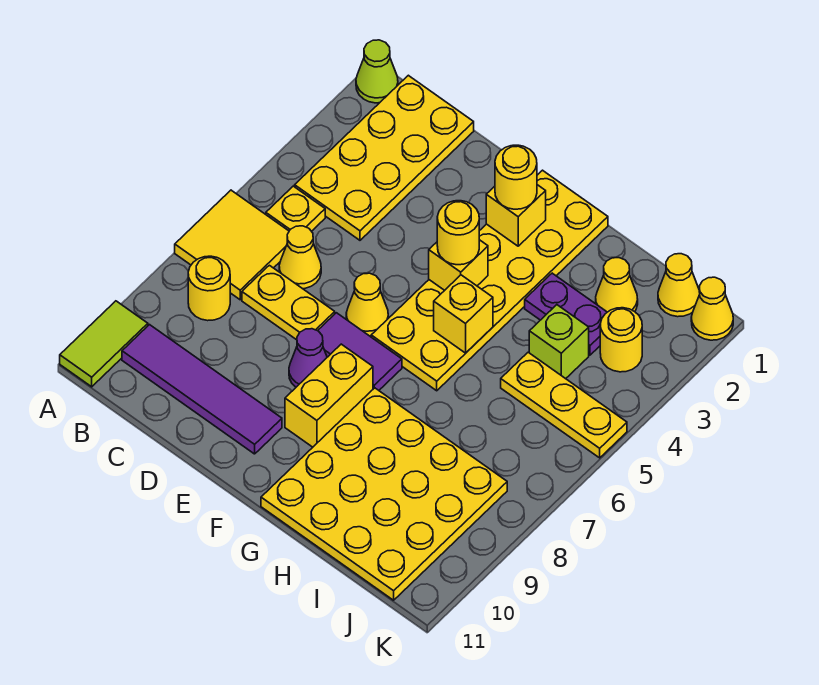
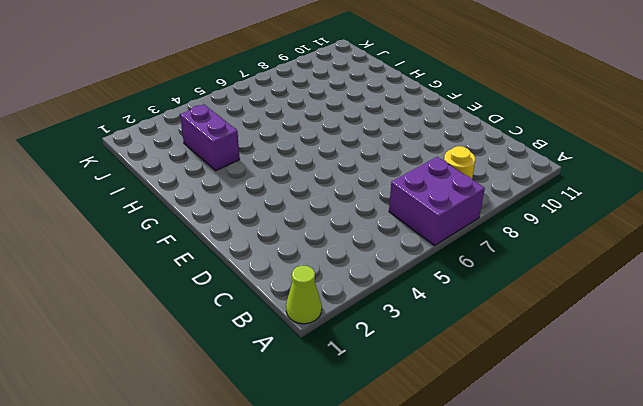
purple 2x2 brick [389,157,485,246] -> yellow 2x2 tile [175,190,289,300]
purple 1x2 brick [180,105,240,171] -> purple 1x2 plate [525,273,607,355]
none -> lime 1x2 tile [60,301,148,387]
none -> yellow 2x4 plate [295,75,474,240]
none -> yellow 1x1 plate [266,186,325,231]

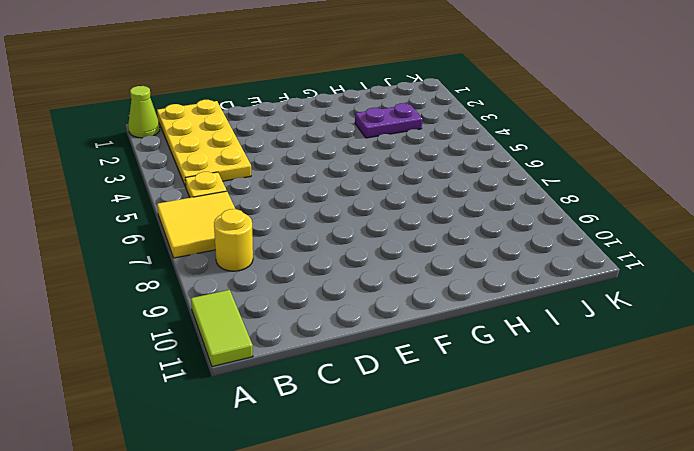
none -> purple 1x4 tile [122,325,282,454]
none -> yellow 1x1 cone [279,226,321,289]
none -> yellow 1x2 plate [242,265,335,340]

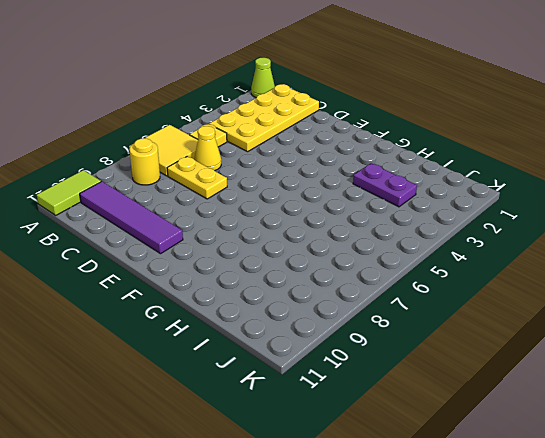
none -> yellow 1x1 cone [346,273,388,336]
none -> purple 1x2 tile [318,313,402,390]
none -> purple 1x1 cone [289,329,327,387]

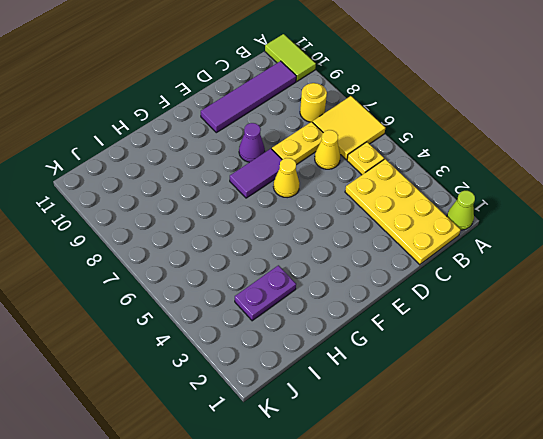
none -> yellow 2x6 plate [371,170,608,391]
none -> yellow 1x2 brick [285,344,373,447]
none -> yellow 4x4 plate [261,388,507,600]

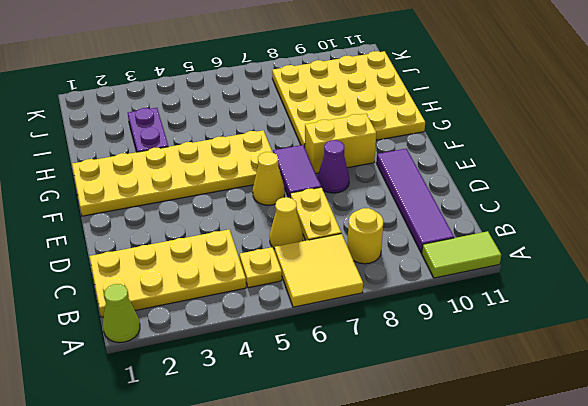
none -> yellow 1x1 cone [596,258,638,312]
none -> lime 1x1 brick [529,305,589,379]
none -> yellow 1x3 plate [501,352,627,458]

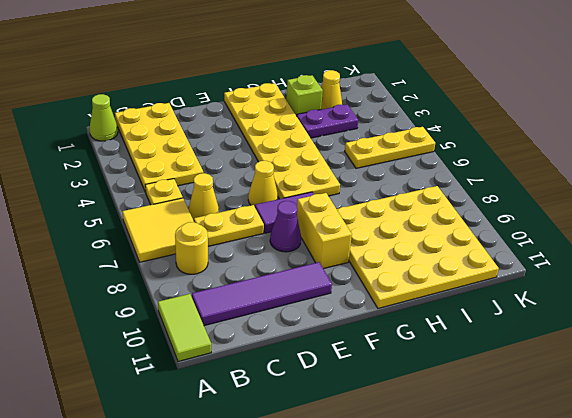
lime 1x1 brick [286,75,323,116] -> lime 1x1 brick moved to [529,305,589,379]
none -> yellow 1x1 cone [658,254,700,317]
none -> yellow 1x1 round brick [600,308,642,372]
none -> yellow 1x1 cone [691,277,733,340]

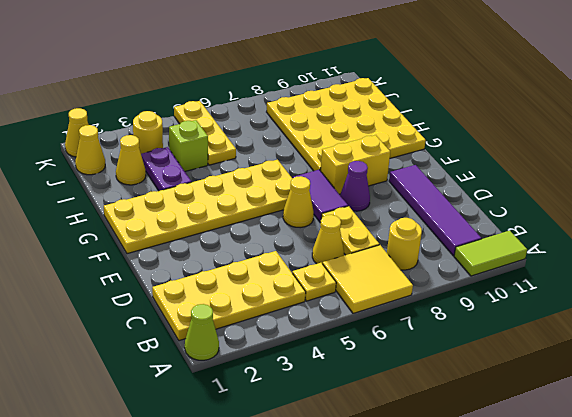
none -> yellow 1x1 brick [486,185,546,246]
none -> yellow 1x1 brick [429,240,488,290]
none -> yellow 1x1 brick [434,275,493,353]

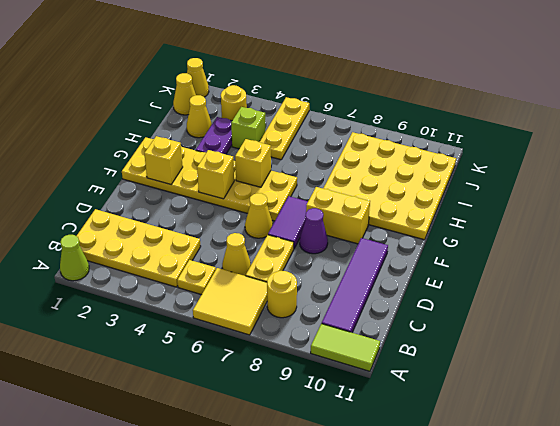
none -> yellow 1x1 round brick [495,145,537,209]
none -> yellow 1x1 round brick [437,201,479,265]

